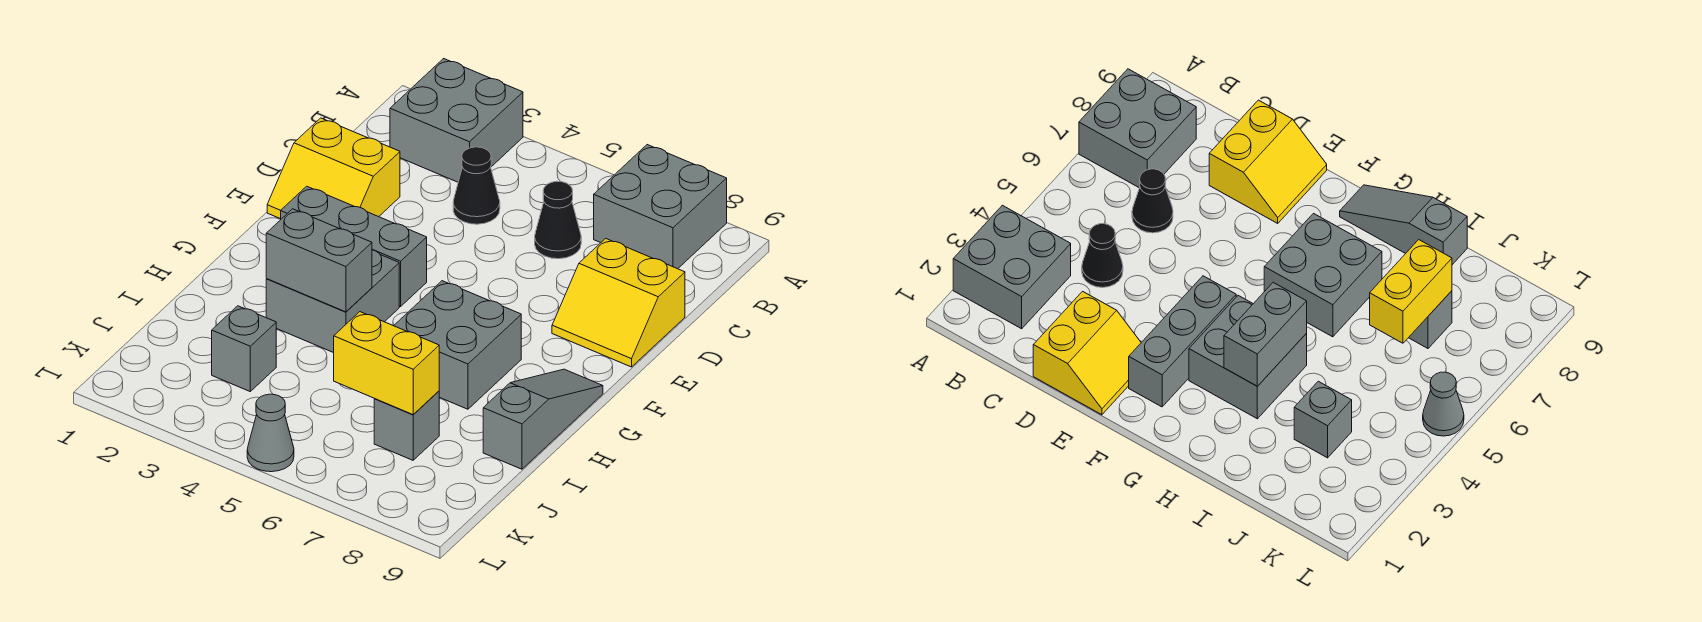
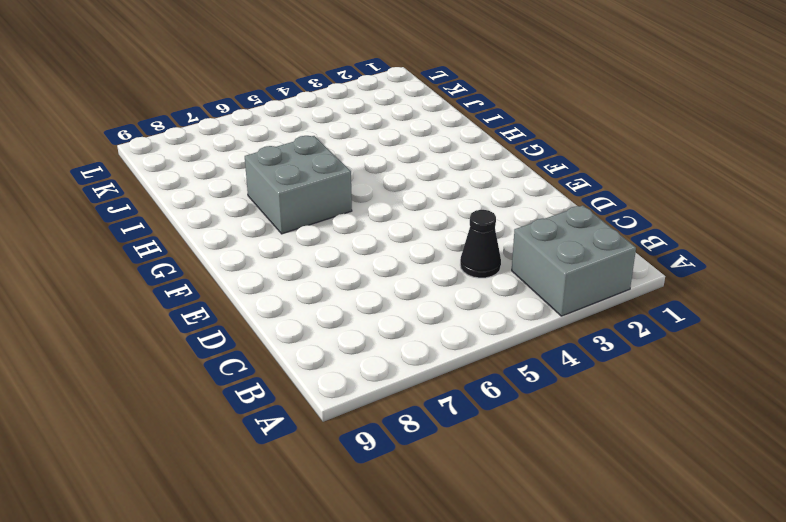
none -> grey 2x2 brick [594,145,727,269]
none -> black 1x1 cone [535,181,581,259]
none -> yellow 2x2 slope [267,118,400,219]

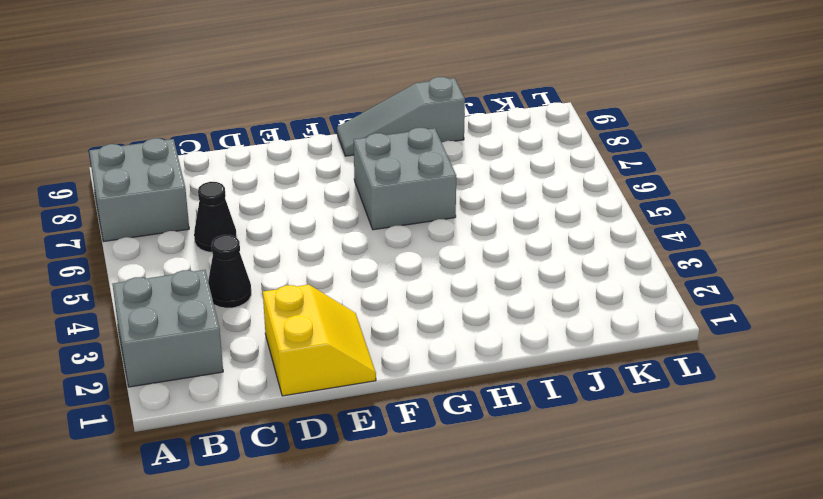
none -> yellow 2x2 slope [552,238,685,367]
none -> grey 1x3 brick [281,186,427,307]
none -> grey 2x2 brick [266,250,399,353]

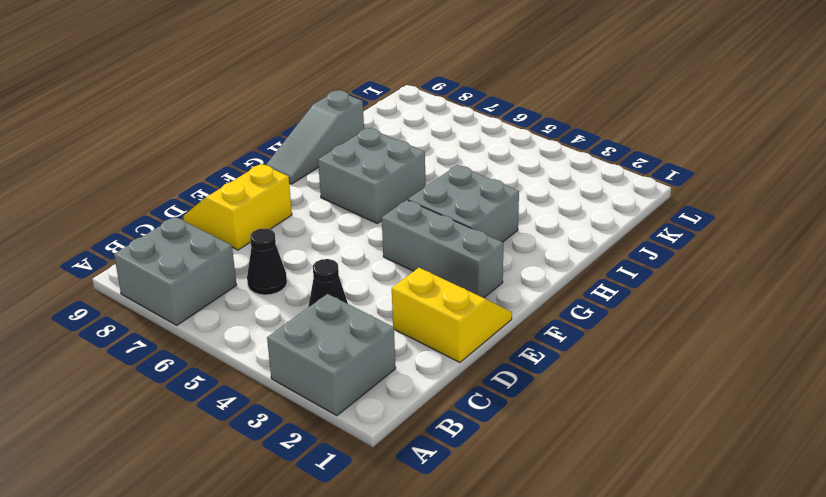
yellow 2x2 slope [183,164,292,250] -> yellow 2x2 slope turned to [552,238,685,367]
none -> grey 1x1 brick [212,306,276,391]
none -> grey 1x1 brick [374,391,439,460]
none -> grey 1x1 cone [247,394,294,472]

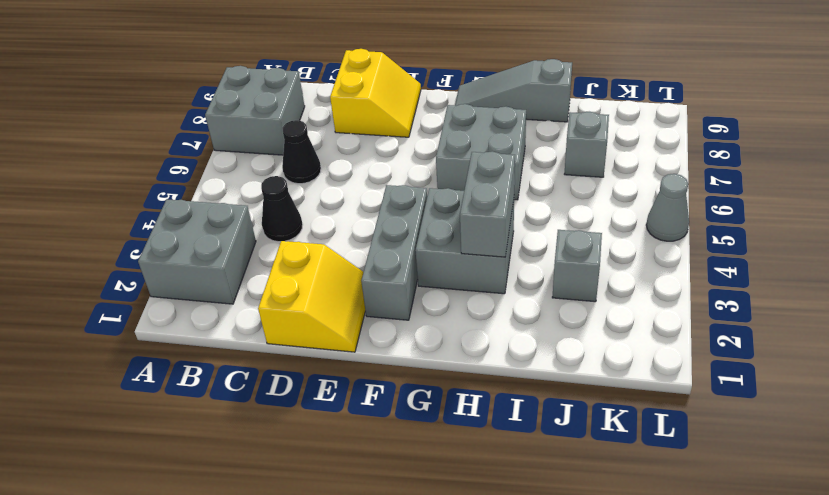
none -> yellow 1x2 brick [334,312,439,415]

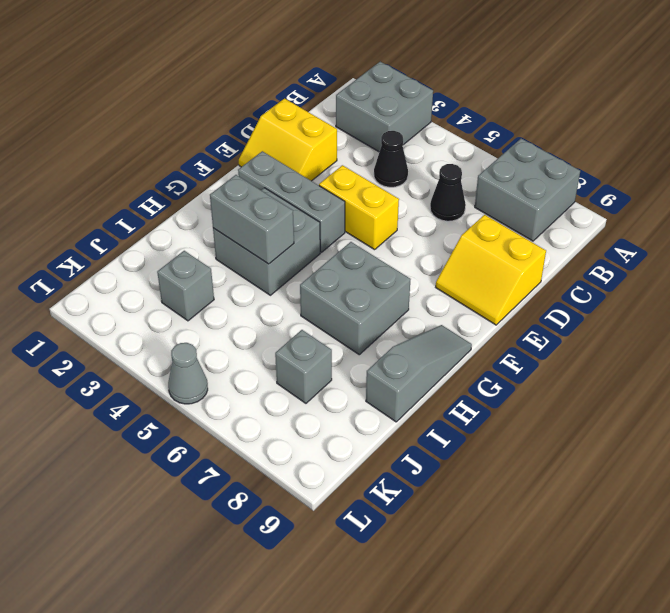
yellow 1x2 brick [319,165,399,250] -> yellow 1x2 brick moved to [334,312,439,415]

